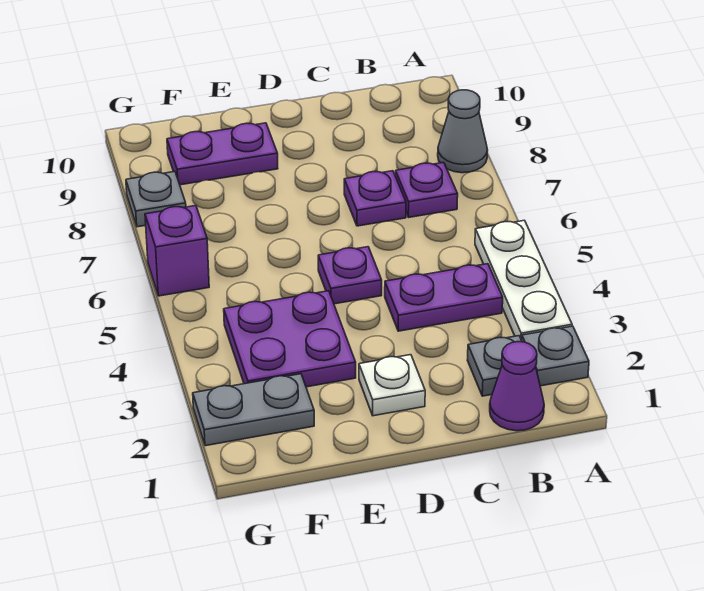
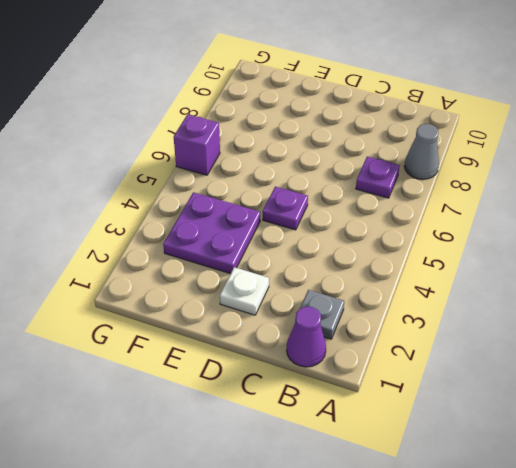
none -> grey 1x1 plate [522,326,589,386]
none -> white 1x3 plate [475,220,572,340]
none -> purple 1x2 plate [385,264,503,331]

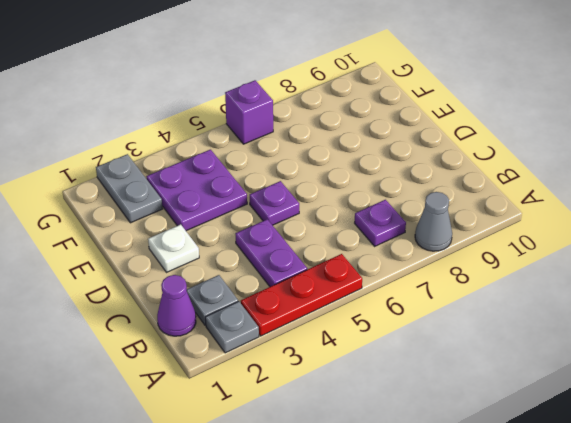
red 1x3 plate [241,254,362,336] -> white 1x3 plate [475,220,572,340]
none -> purple 1x1 plate [344,171,406,226]
none -> purple 1x2 plate [167,123,278,185]
none -> grey 1x1 plate [126,172,186,227]

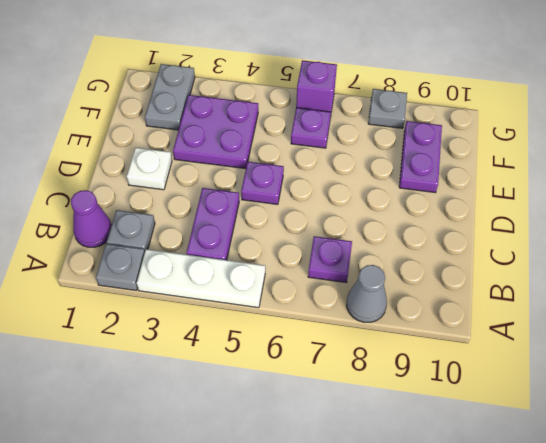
purple 1x1 plate [291,108,331,148] -> purple 1x1 plate moved to [344,171,406,226]

